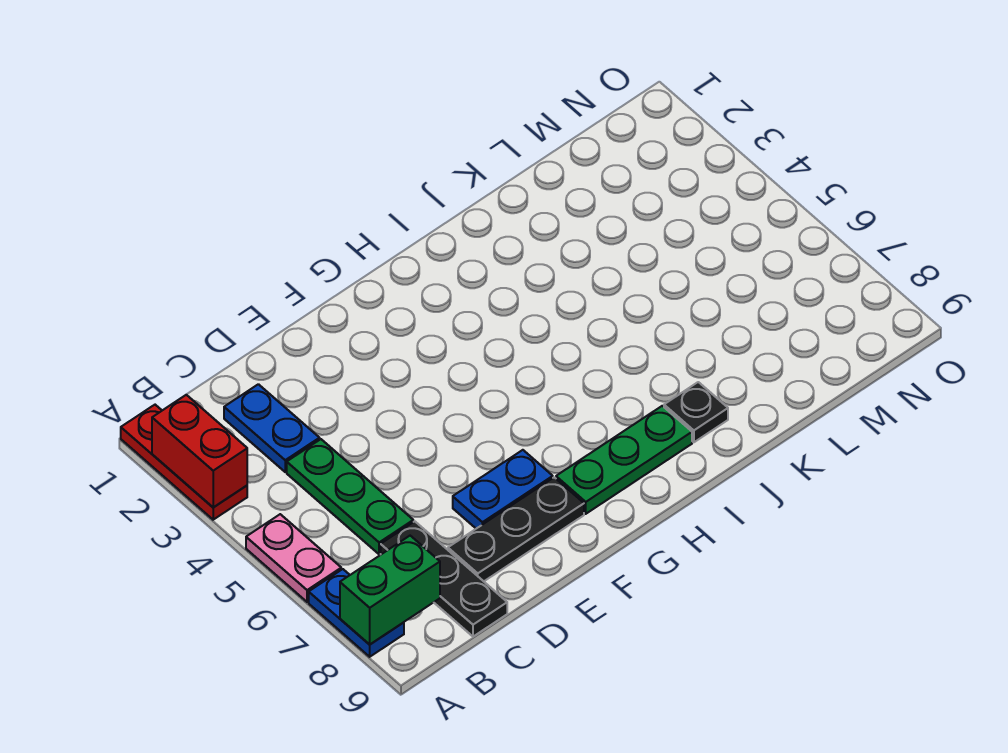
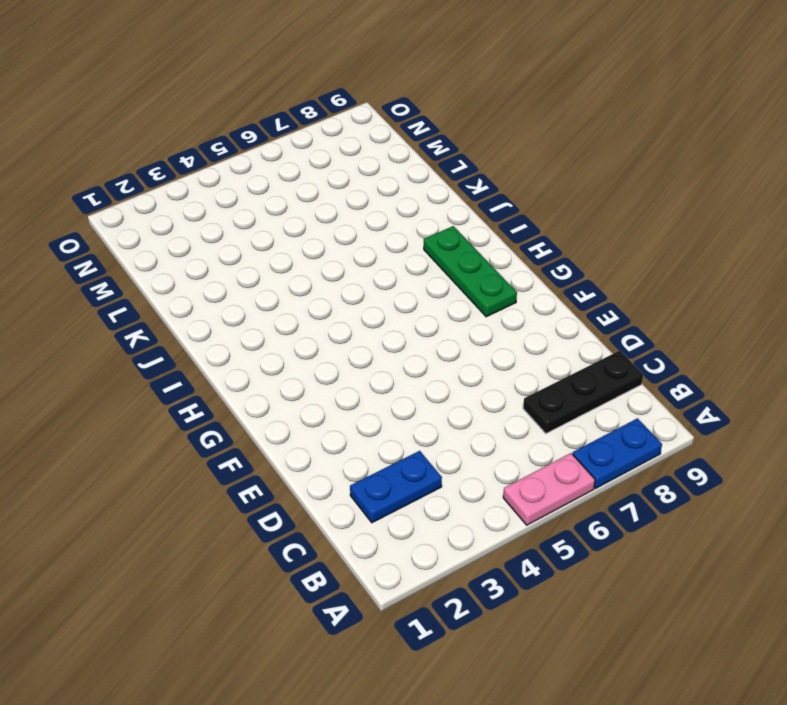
none -> red 1x3 plate [121,405,247,520]
none -> green 1x3 plate [287,439,413,554]
none -> black 1x3 plate [448,477,584,581]

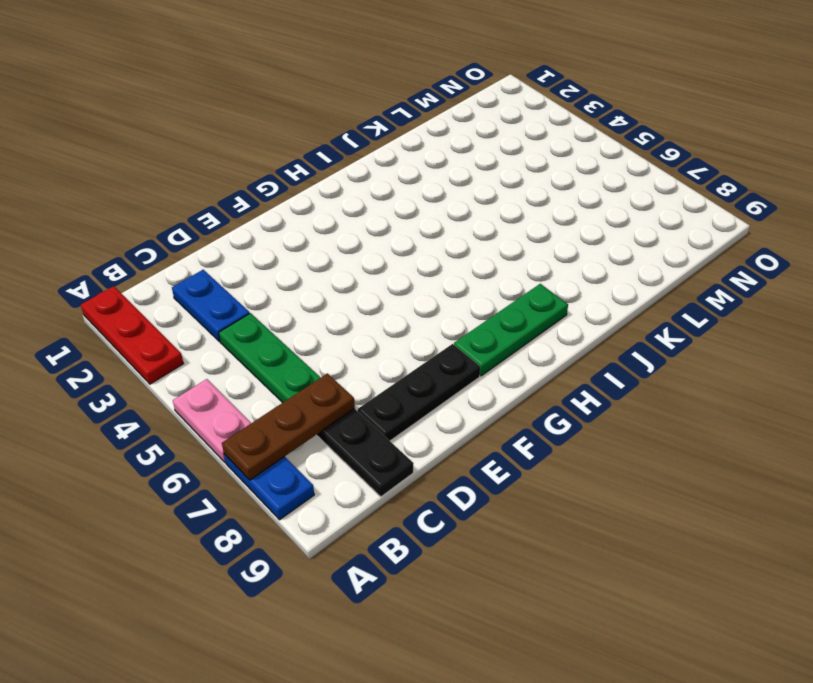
brown 1x3 plate [222,373,355,480] -> none
none -> blue 1x2 plate [453,450,553,529]
none -> black 1x1 plate [664,382,728,442]
none -> red 1x2 brick [152,395,247,507]

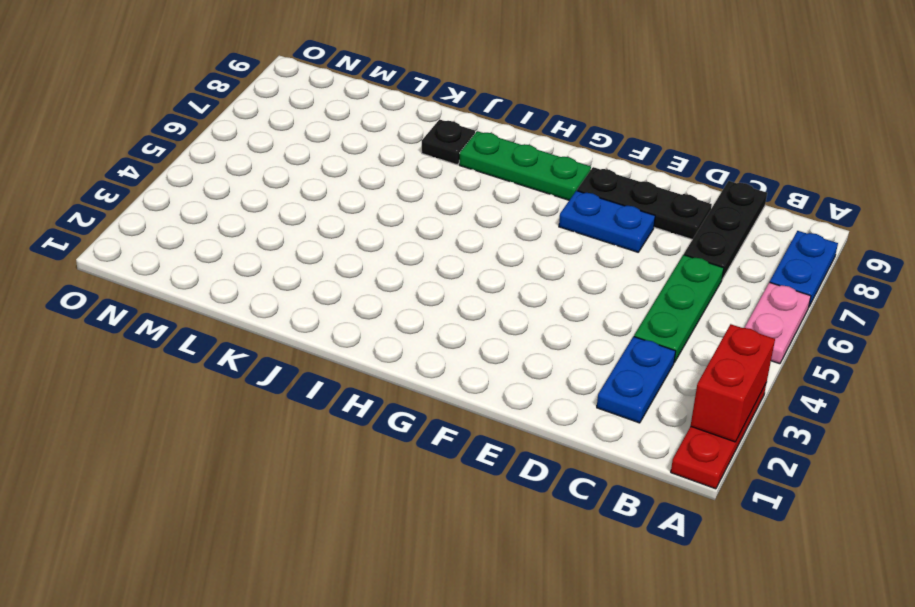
none -> green 1x2 brick [340,536,440,645]

